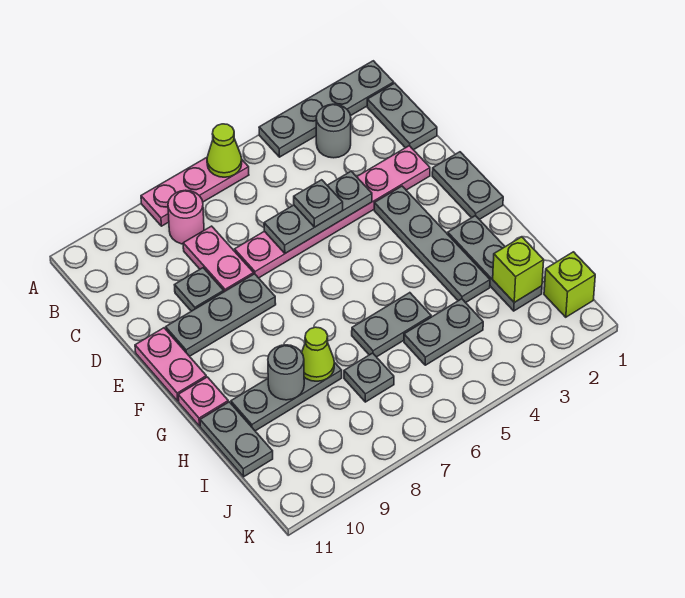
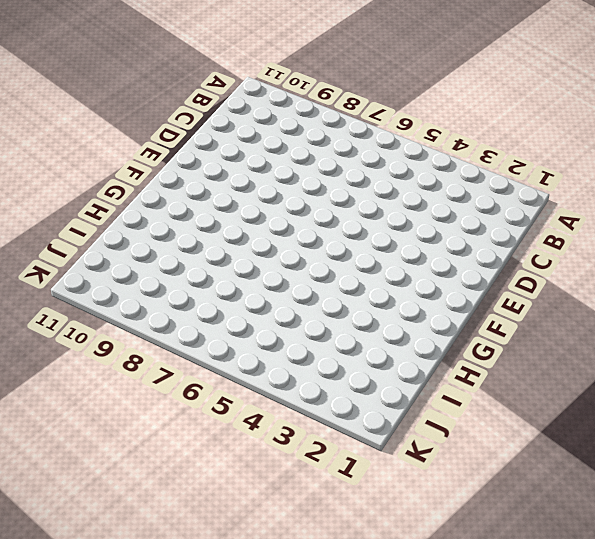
none -> grey 1x4 plate [259,61,394,157]
none -> pink 1x3 plate [141,158,249,226]
none -> grey 1x2 plate [367,83,437,150]

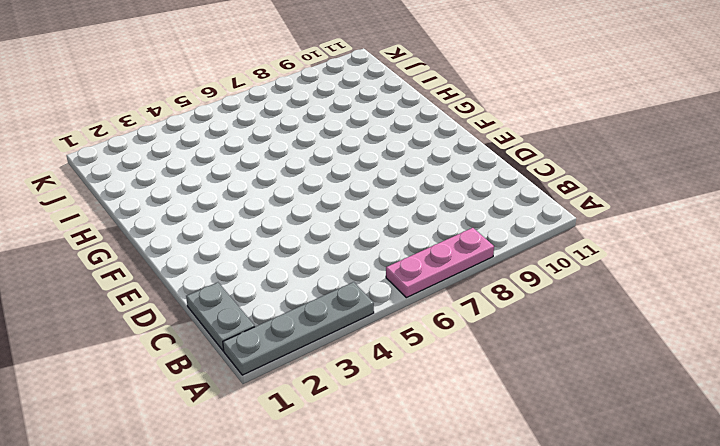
none -> grey 1x1 round brick [316,104,351,158]
none -> pink 1x1 round brick [168,190,204,244]
none -> pink 1x2 plate [183,226,254,292]

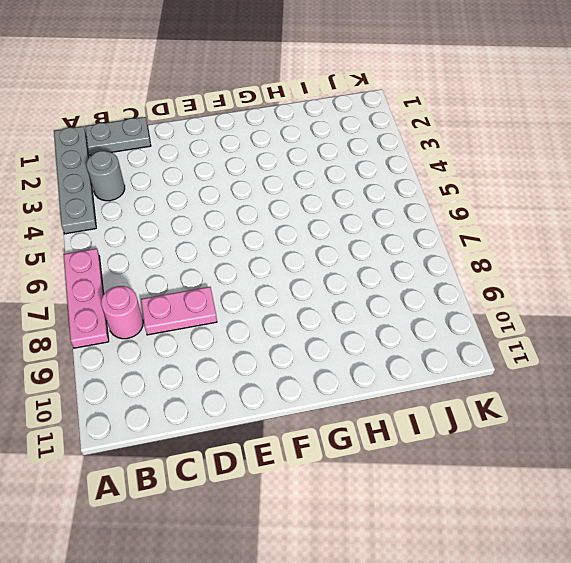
none -> pink 1x6 plate [235,146,430,278]
none -> grey 1x1 plate [175,268,224,311]
none -> grey 1x2 plate [432,152,503,220]

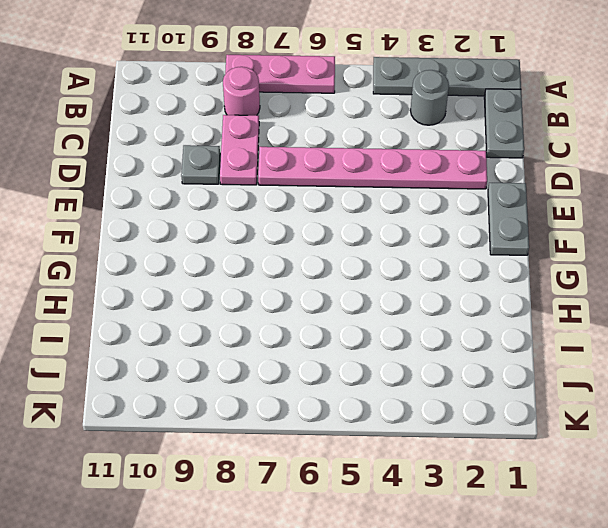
none -> grey 1x4 plate [374,186,490,303]
none -> grey 1x3 plate [166,274,276,356]
none -> pink 1x2 plate [135,328,206,401]

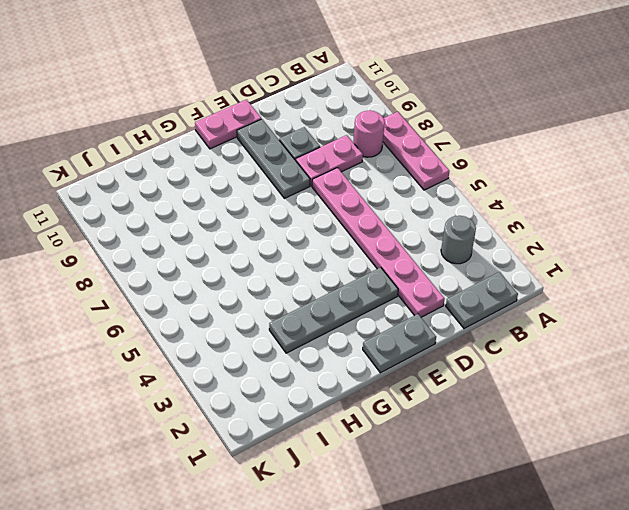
none -> grey 1x4 plate [259,61,394,157]
none -> grey 1x3 plate [448,216,542,311]
none -> pink 1x1 plate [178,377,228,426]

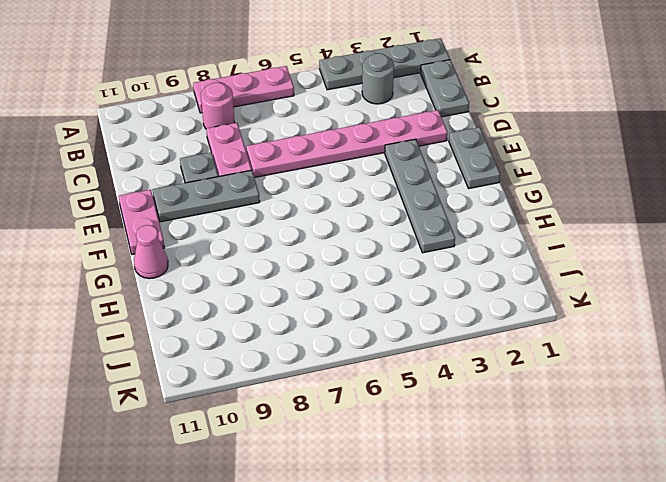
pink 1x1 cone [134,225,168,279] -> pink 1x1 plate [178,377,228,426]
none -> grey 1x3 plate [448,216,542,311]
none -> grey 1x2 plate [352,293,431,357]
none -> grey 1x3 plate [231,362,342,431]

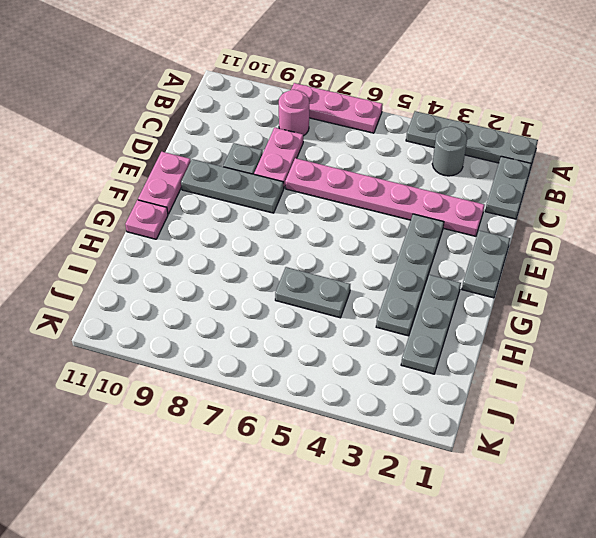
none -> grey 1x3 plate [231,362,342,431]
none -> grey 1x2 plate [200,402,273,477]
none -> grey 1x2 plate [404,299,483,365]

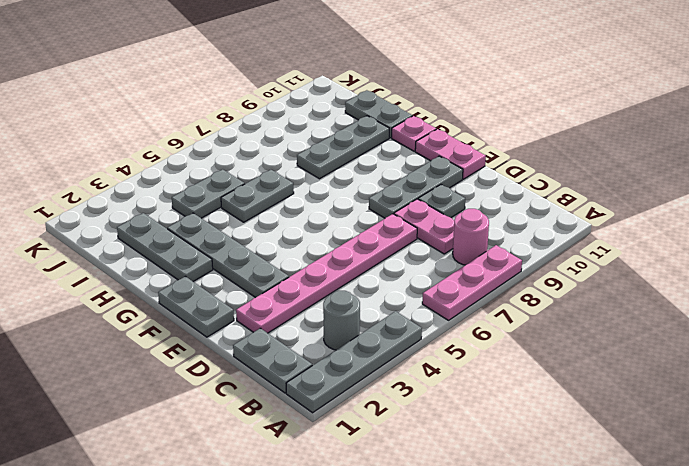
none -> grey 1x1 plate [344,353,394,402]
none -> lime 1x1 brick [544,252,595,317]
none -> lime 1x1 cone [207,124,242,177]

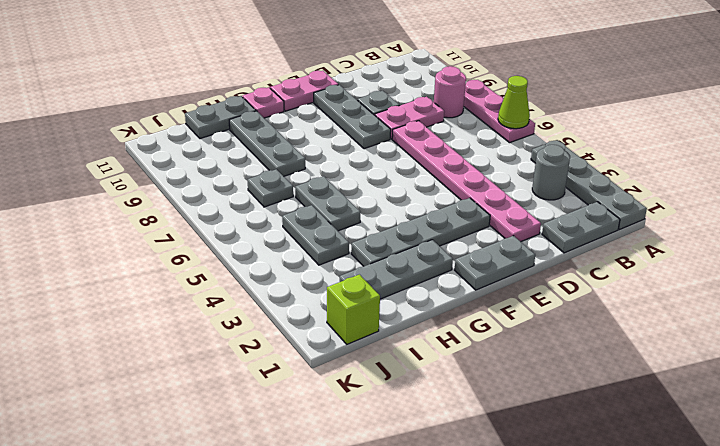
none -> grey 1x3 plate [264,171,372,253]
none -> lime 1x1 cone [302,327,334,381]
none -> grey 1x1 round brick [268,345,304,400]

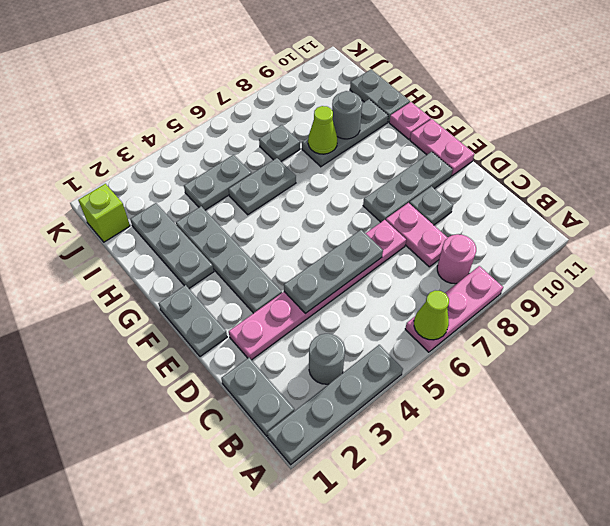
none -> lime 1x1 brick [493,237,544,302]
none -> grey 1x1 plate [294,180,343,227]

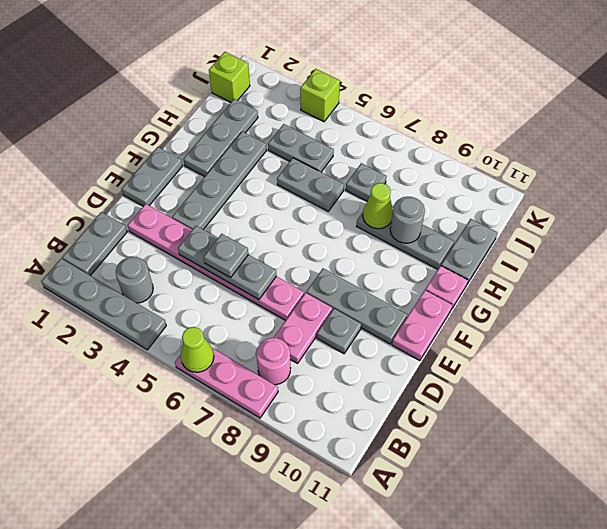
lime 1x1 brick [300,69,340,122] -> lime 1x1 brick moved to [493,237,544,302]

